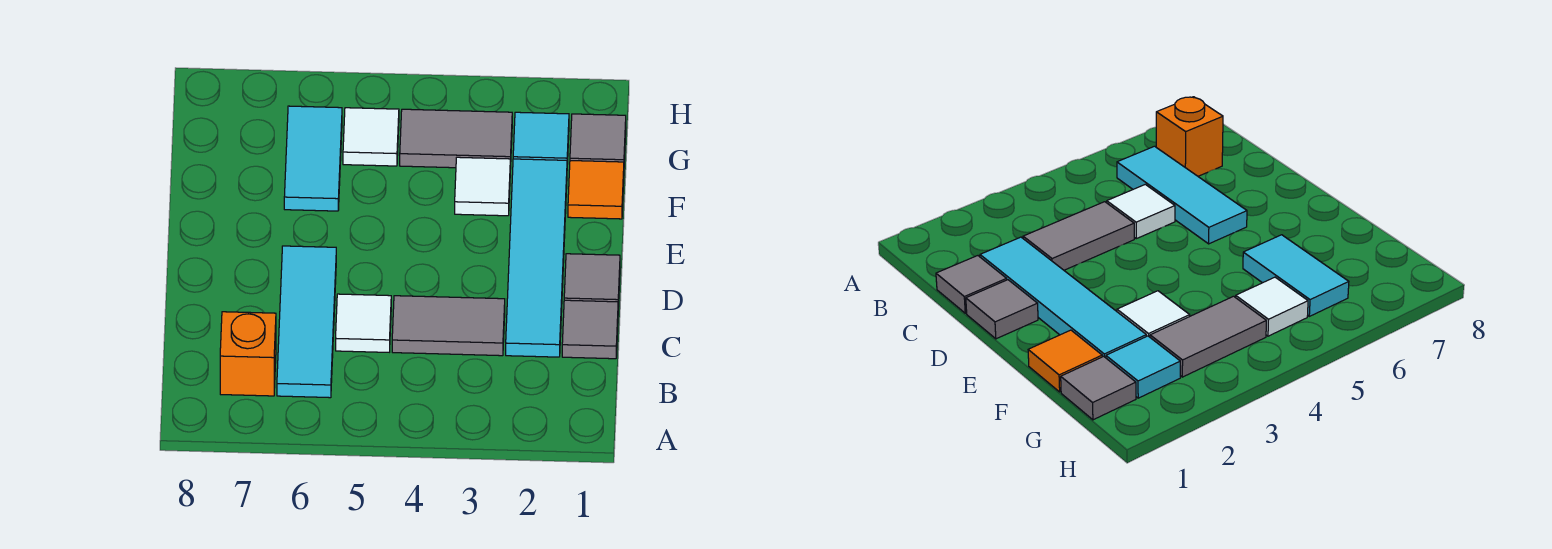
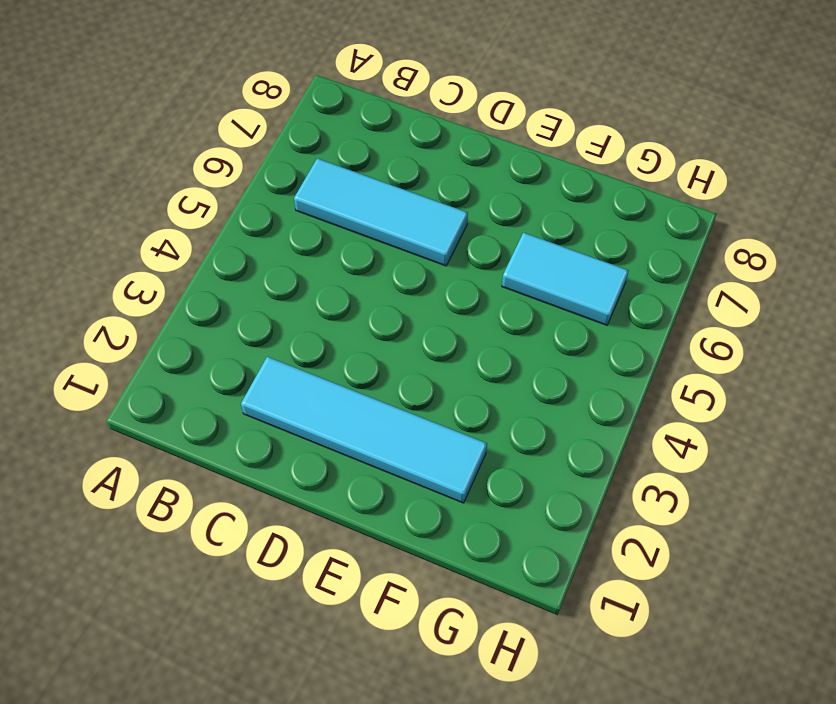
none -> orange 1x1 brick [220,312,276,396]
none -> grey 1x1 tile [562,300,618,359]
none -> grey 1x2 tile [392,296,505,356]

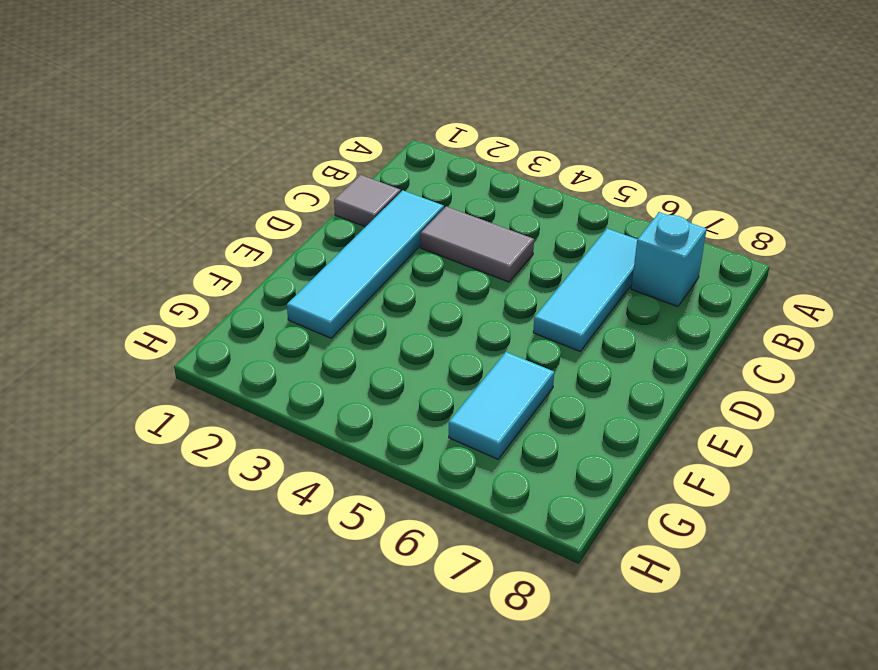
cyan 1x1 brick [631,212,707,307] -> orange 1x1 brick [220,312,276,396]
none -> white 1x1 tile [336,294,391,352]
none -> grey 1x1 tile [564,254,620,307]
none -> orange 1x1 tile [568,161,624,219]

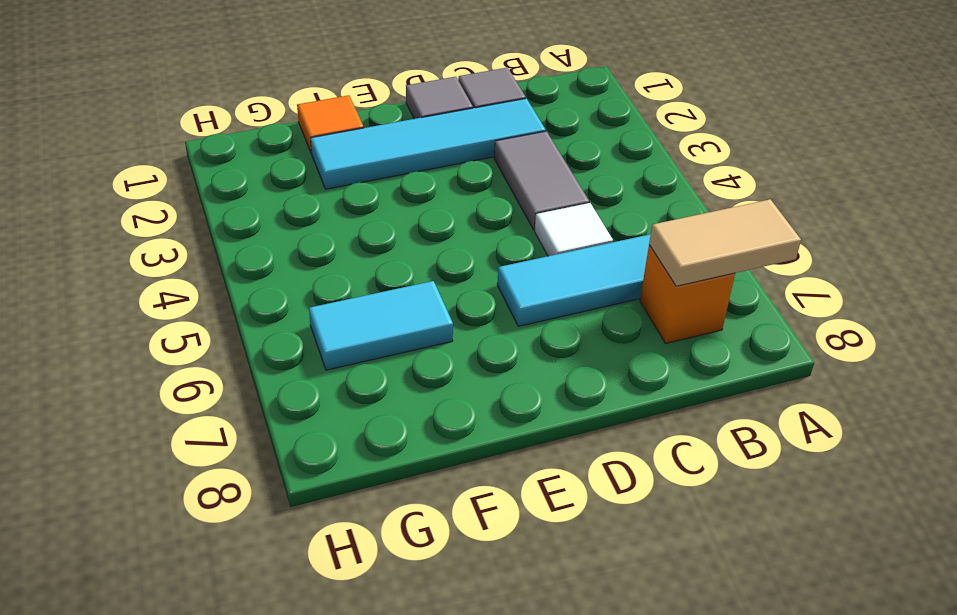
tan 1x2 tile [649,199,801,286] -> none
none -> white 1x1 tile [455,157,510,216]
none -> grey 1x1 tile [570,114,626,162]
none -> cyan 1x1 tile [513,112,569,164]

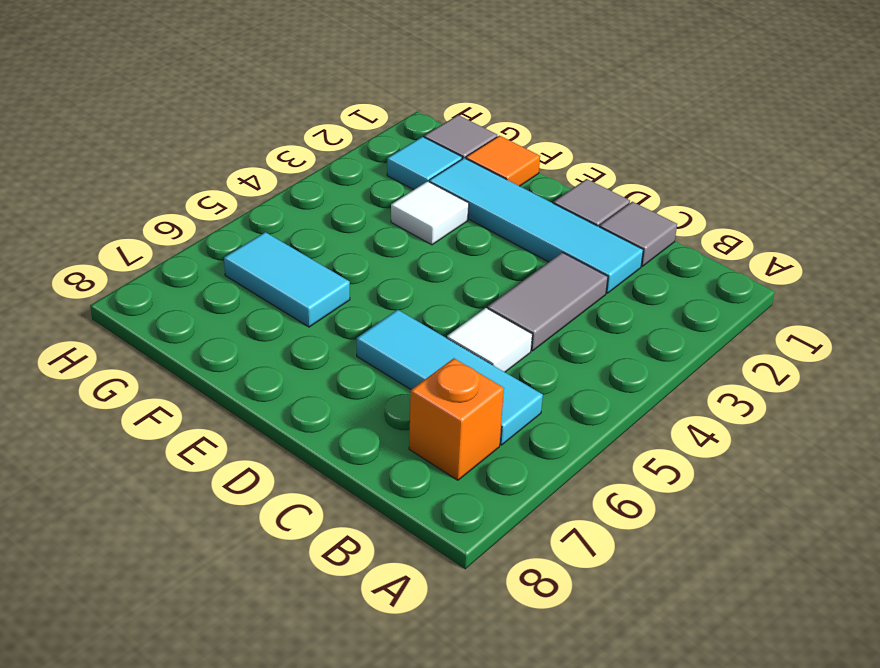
none -> grey 1x2 tile [400,109,512,169]
none -> white 1x1 tile [343,108,399,166]

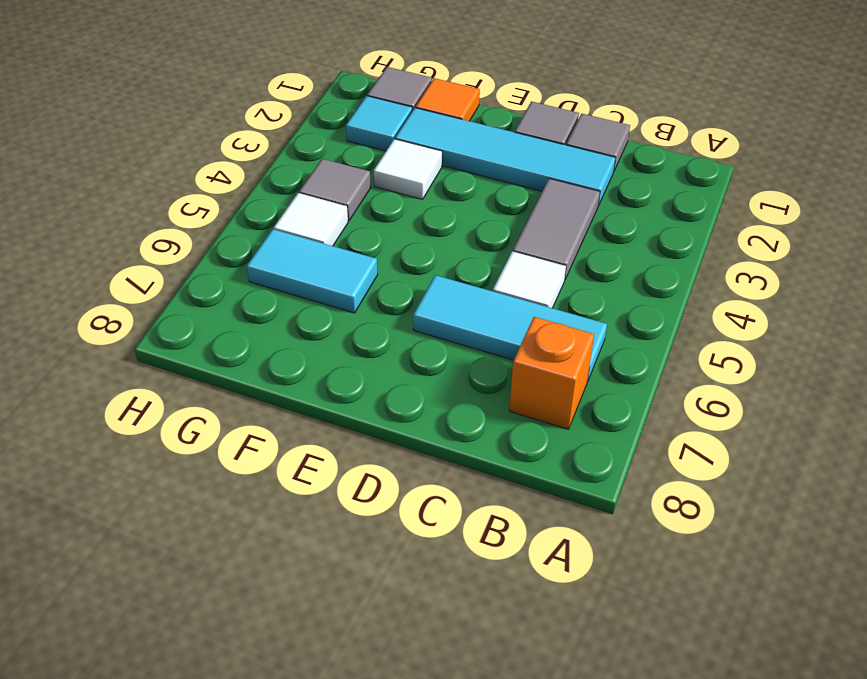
grey 1x1 tile [299,159,371,221] -> grey 1x2 tile [400,109,512,169]

